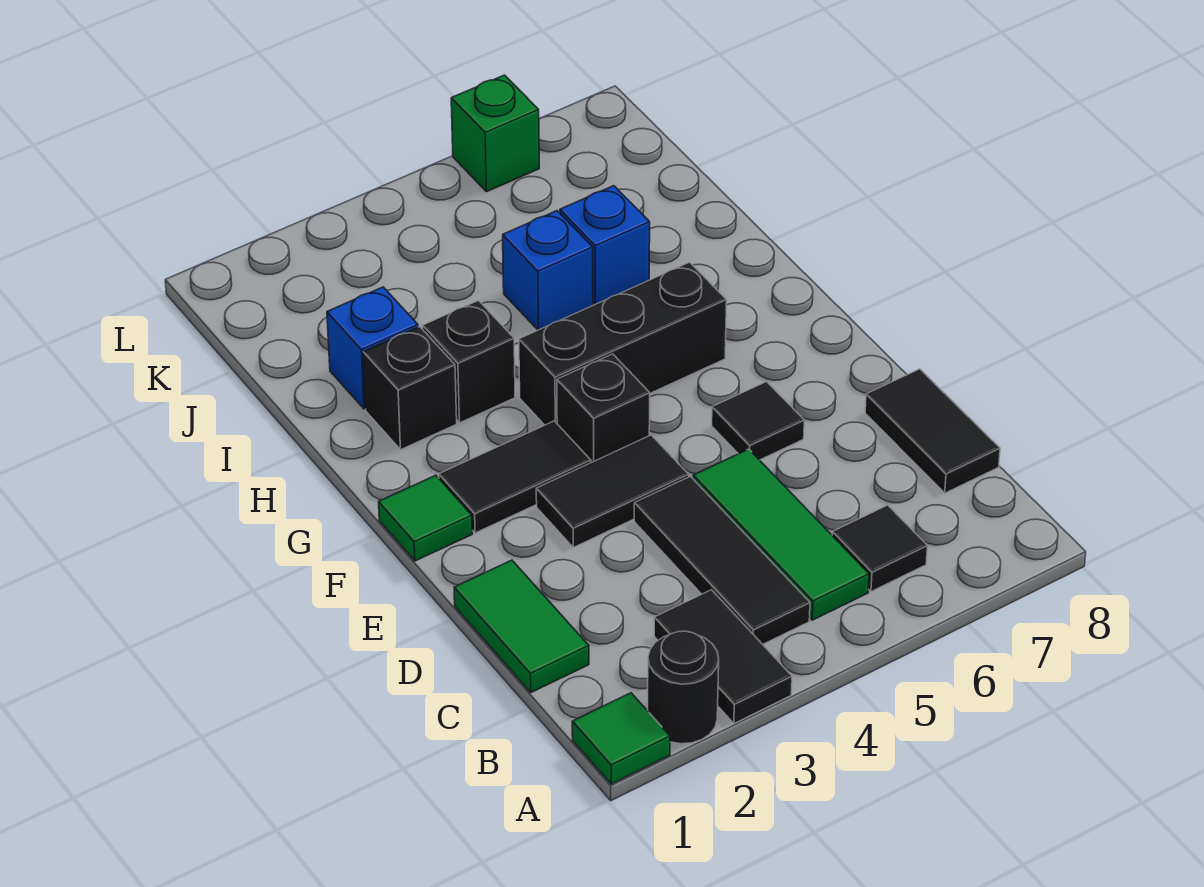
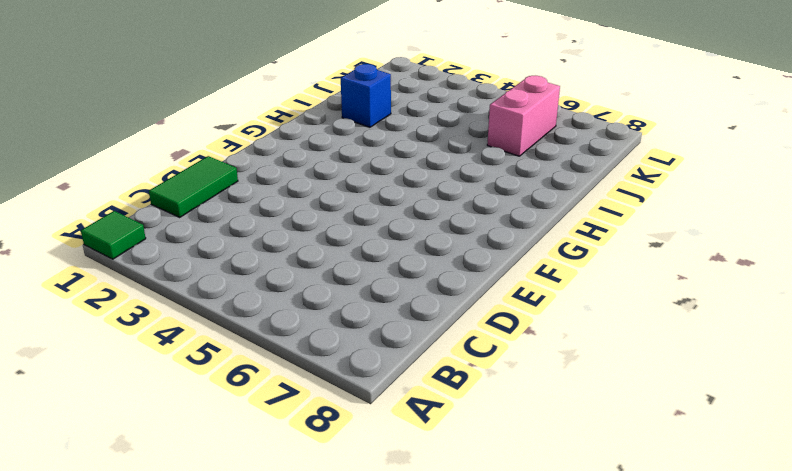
pink 1x2 brick [487,76,560,156] -> none
none -> black 1x1 round brick [648,631,719,744]
none -> black 1x2 tile [654,590,792,723]
none -> black 1x3 tile [634,476,810,644]

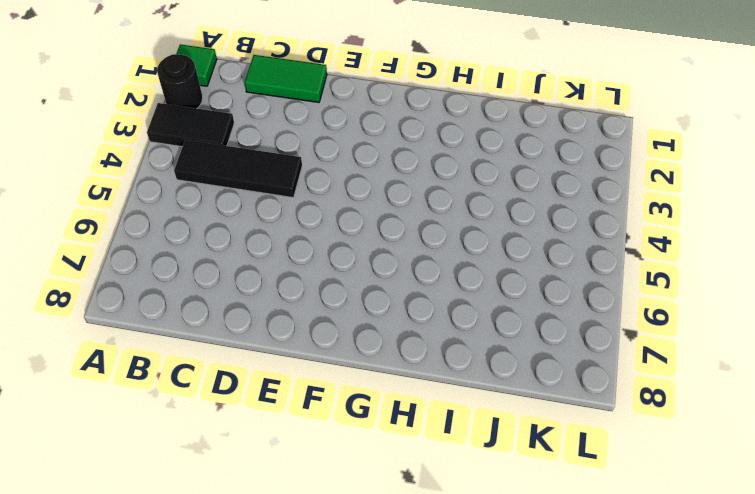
none -> green 1x3 tile [693,449,869,620]
none -> black 1x1 tile [832,505,927,592]
none -> black 1x2 tile [865,369,1000,493]

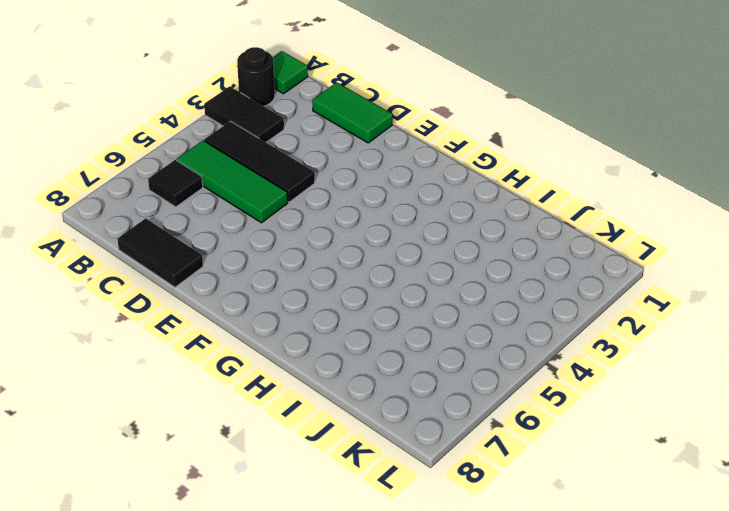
none -> black 1x2 tile [536,435,689,547]
none -> black 1x1 tile [712,382,804,460]
none -> green 1x1 tile [379,475,472,561]

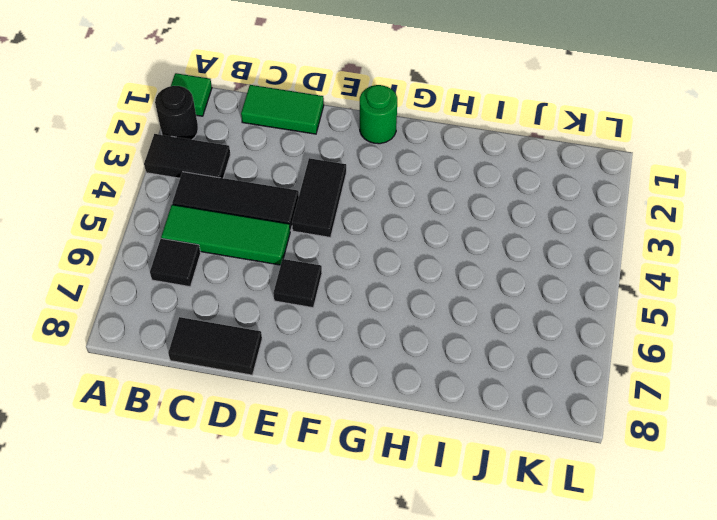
green 1x1 round brick [360,85,397,144] -> green 1x1 tile [379,475,472,561]
none -> black 1x2 tile [439,421,591,533]
none -> black 1x1 brick [557,354,650,463]
none -> black 1x3 brick [519,262,727,425]

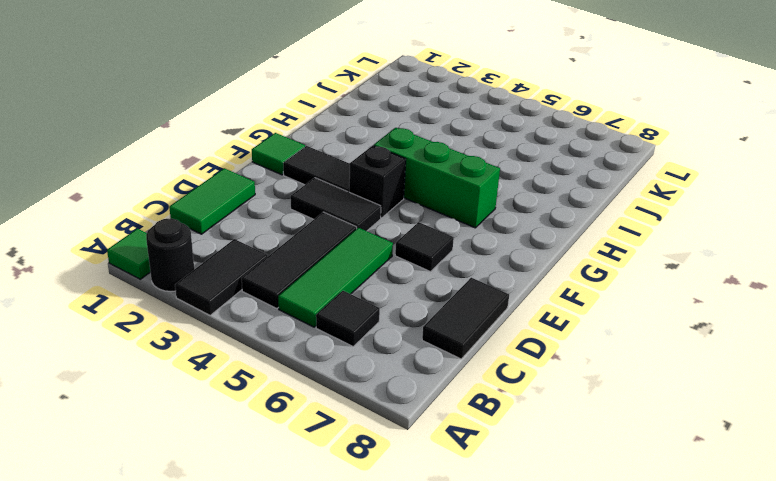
green 1x3 brick [374,128,500,228] -> black 1x3 brick [519,262,727,425]
none -> black 1x1 brick [363,327,457,450]
none -> black 1x1 brick [423,301,515,423]
none -> blue 1x1 brick [327,287,418,409]

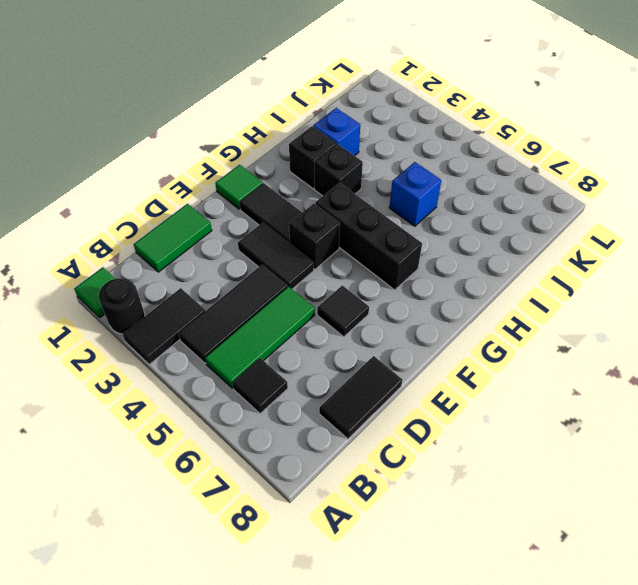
none -> blue 1x1 brick [560,186,650,304]
none -> green 1x1 brick [451,75,539,192]

